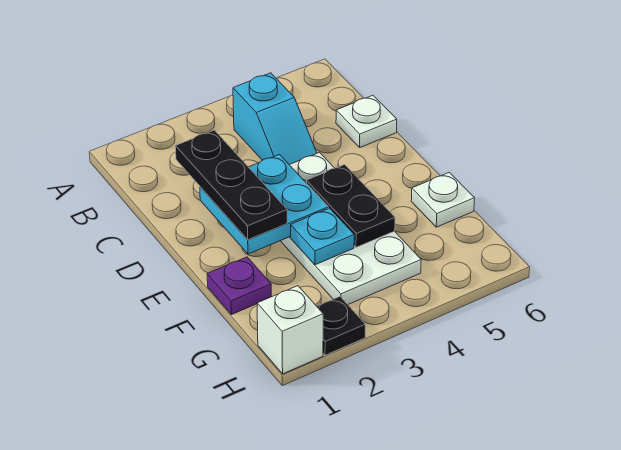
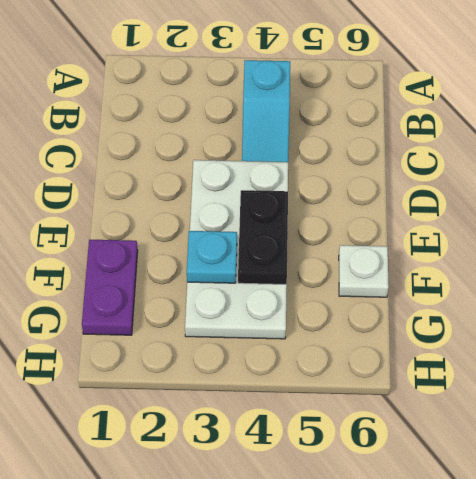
purple 1x2 plate [82,240,138,335] -> purple 1x1 plate [207,257,271,315]
none -> white 1x1 plate [336,95,397,147]
none -> white 1x1 brick [257,286,323,374]

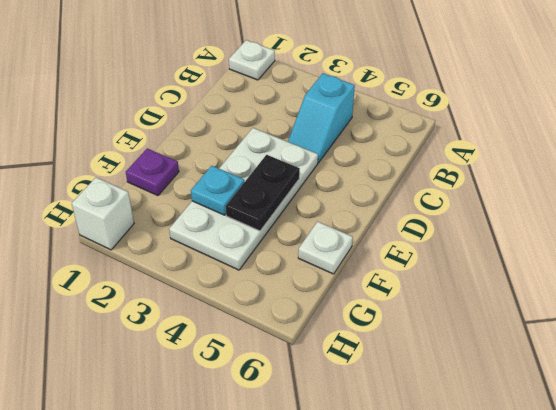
white 1x1 plate [229,40,275,80] -> white 1x1 plate moved to [336,95,397,147]
none -> black 1x1 plate [317,297,365,355]
none -> cyan 2x2 plate [200,155,328,254]

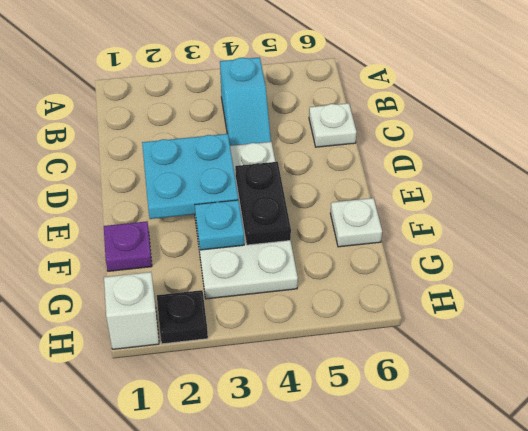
none -> black 1x3 plate [175,130,287,240]

